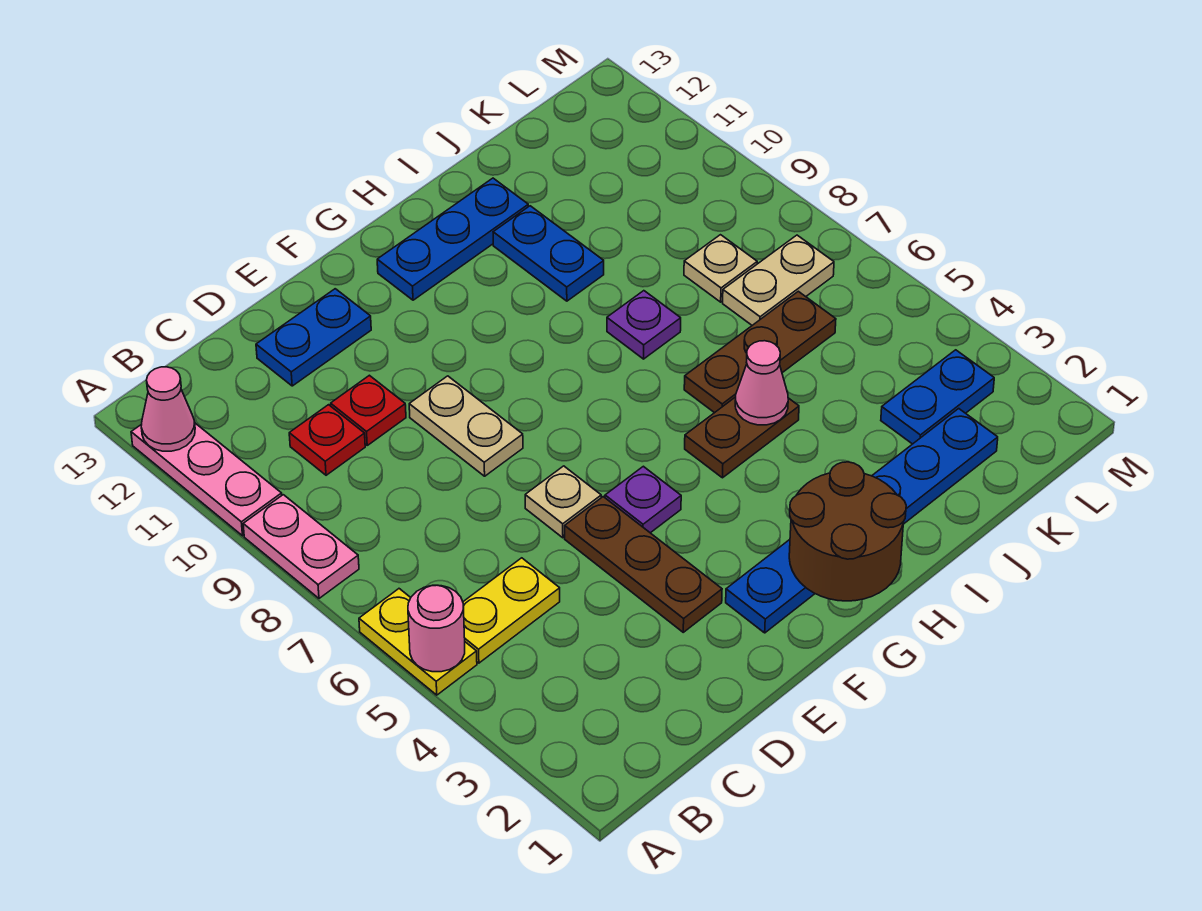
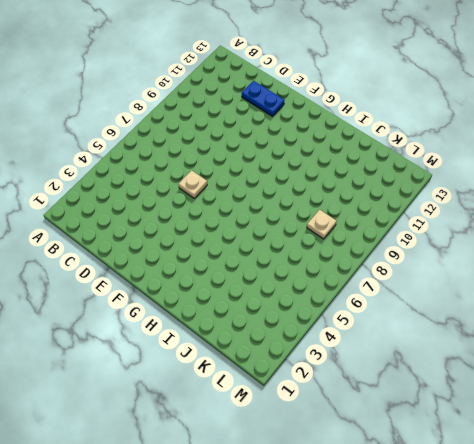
none -> yellow 1x2 plate [359,589,477,695]
none -> pink 1x2 plate [243,495,359,598]
none -> pink 1x3 plate [131,423,282,536]

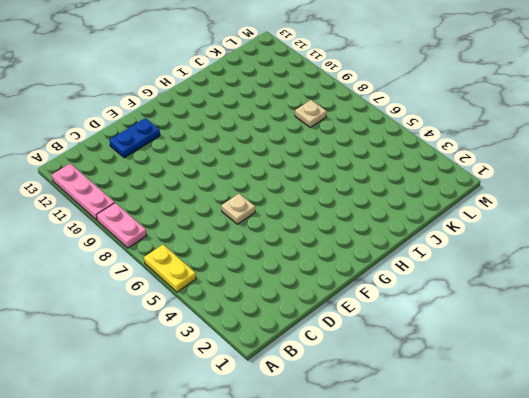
none -> yellow 1x2 plate [463,558,560,663]
none -> red 1x1 plate [289,405,365,475]
none -> red 1x1 plate [331,375,406,445]

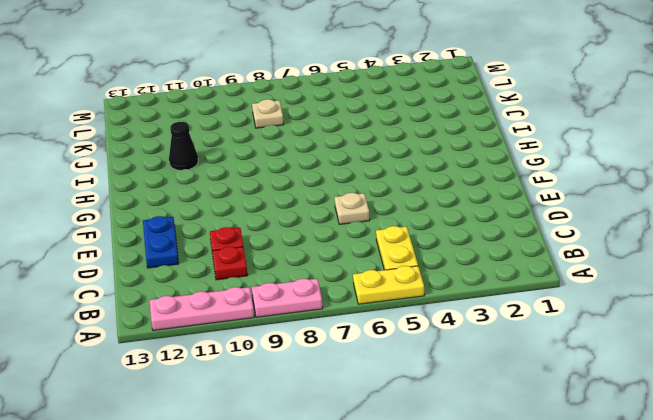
black 1x1 cone [169,122,198,170] -> blue 1x2 plate [493,206,604,301]
none -> brown 1x3 plate [565,497,722,632]
none -> tan 1x2 plate [409,376,523,476]
none -> blue 1x6 plate [726,409,998,633]

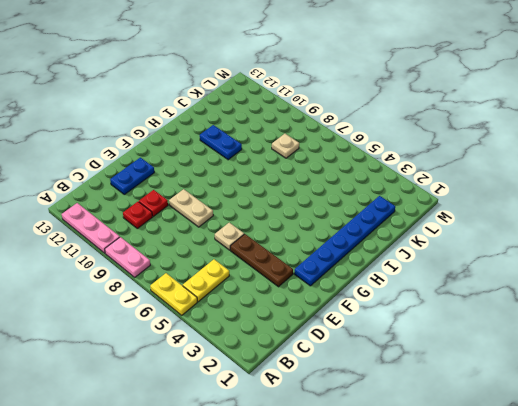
none -> purple 1x1 plate [605,466,681,533]
none -> blue 1x3 plate [377,178,528,300]
none -> brown 1x2 plate [685,397,799,478]

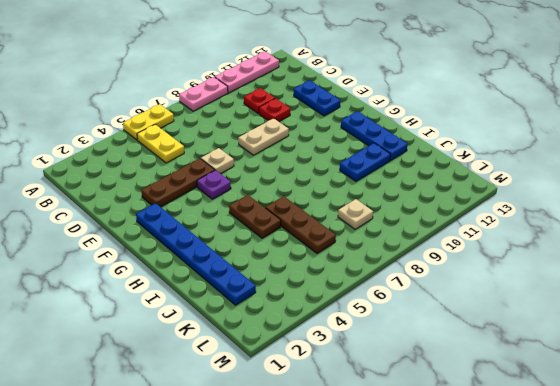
none -> purple 1x1 plate [607,291,681,359]
none -> blue 1x2 plate [881,350,994,444]
none -> tan 1x2 plate [723,235,834,325]

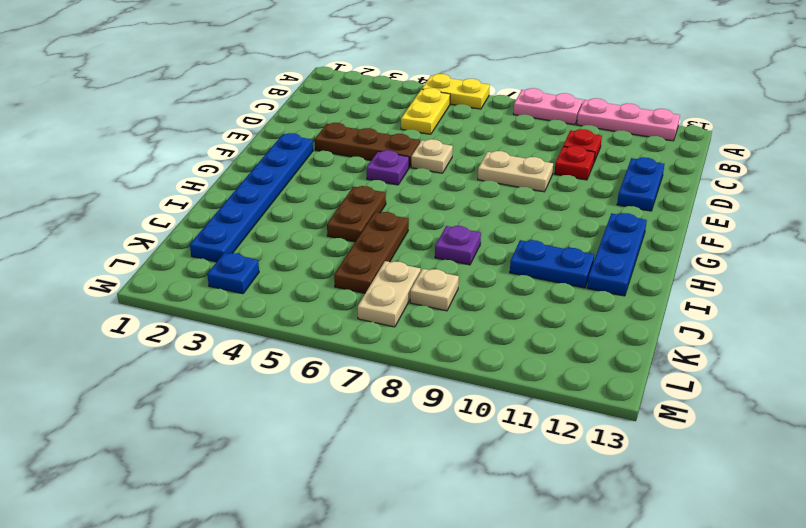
blue 1x1 plate [207,253,259,294] -> blue 1x2 plate [881,350,994,444]
none -> pink 1x1 round brick [408,585,465,672]
none -> pink 1x1 cone [141,367,195,451]
none -> brown 2x2 round brick [789,462,906,601]

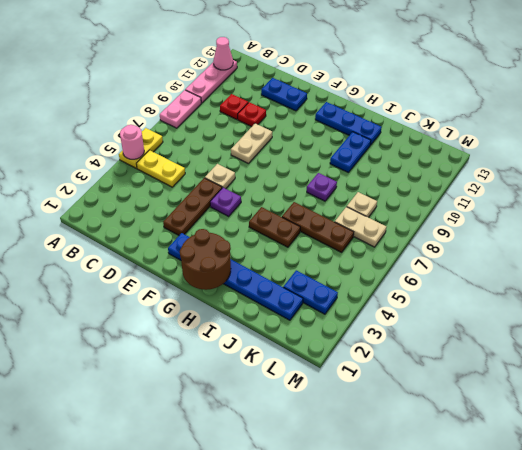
none -> pink 1x1 cone [735,341,788,425]

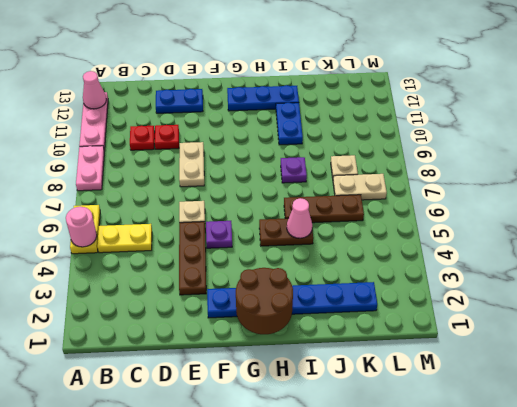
none -> blue 1x2 plate [881,350,994,444]

